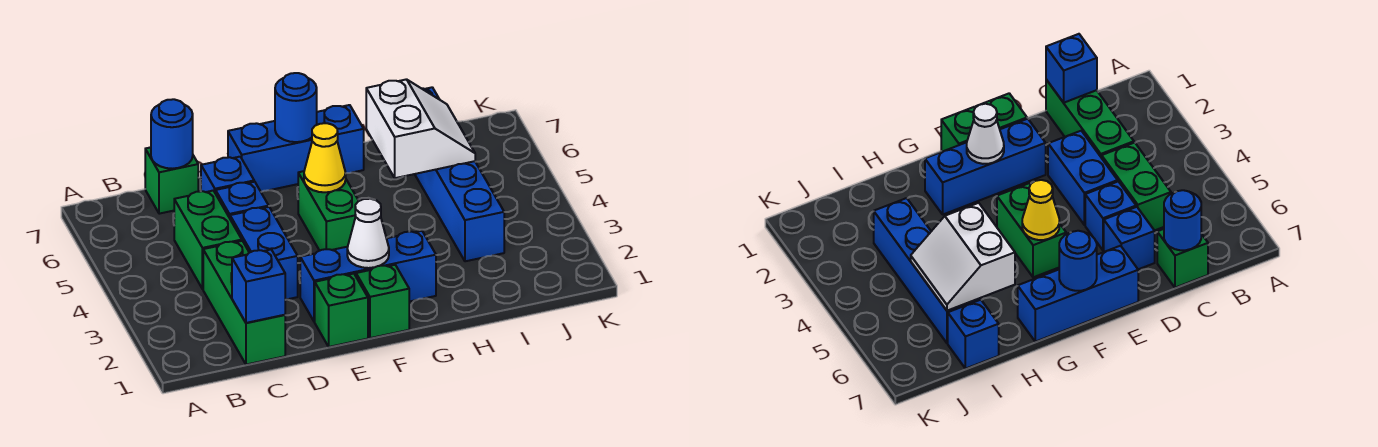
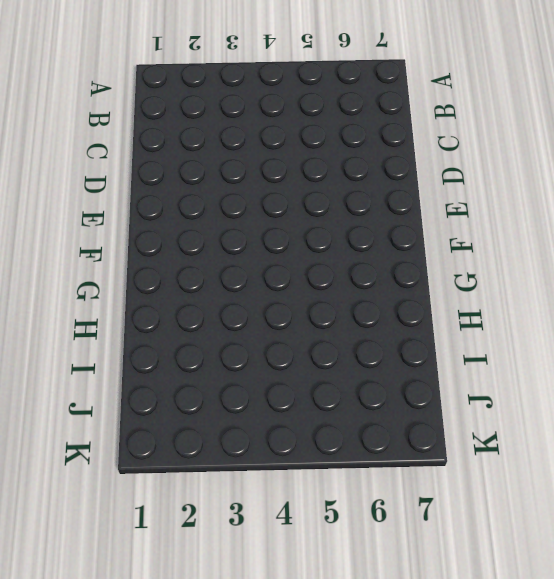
none -> green 1x3 brick [203,241,285,365]
none -> green 1x2 brick [174,191,242,289]
none -> green 1x1 brick [145,147,198,214]

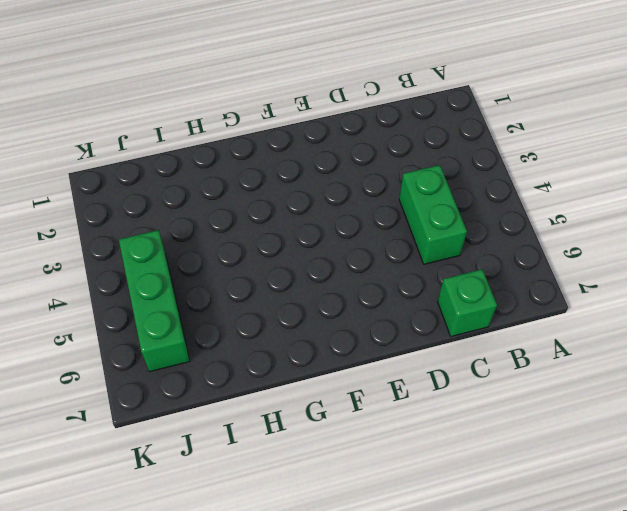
green 1x3 brick [119,230,190,372] -> green 1x3 brick moved to [203,241,285,365]
none -> blue 1x2 brick [230,207,298,300]
none -> blue 1x1 brick [216,182,269,218]
none -> blue 1x1 brick [201,157,254,194]

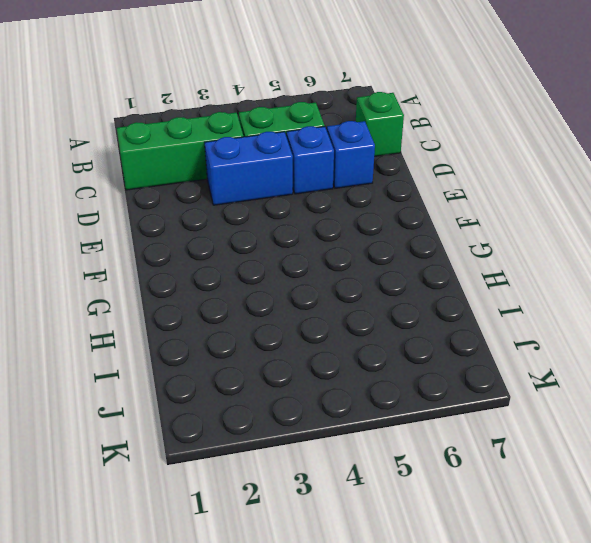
none -> green 1x1 brick [315,274,368,347]
none -> blue 1x3 brick [300,231,436,322]
none -> blue 1x3 brick [228,105,364,192]

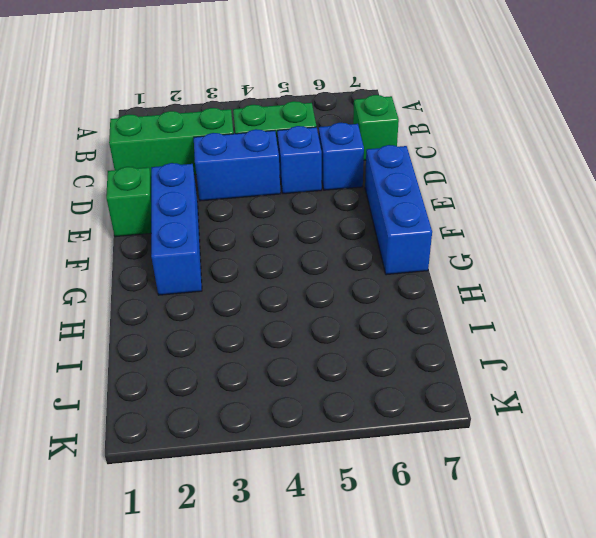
none -> green 1x1 brick [356,265,409,338]
none -> green 1x2 brick [298,171,359,251]
none -> blue 1x4 brick [415,161,504,261]

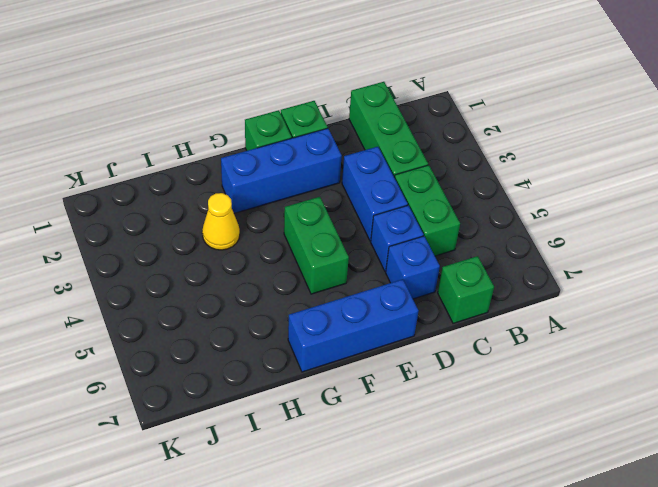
yellow 1x1 cone [202,193,240,250] -> yellow 1x1 cone moved to [304,123,346,192]
none -> blue 1x4 brick [415,161,504,261]
none -> blue 1x1 brick [948,300,999,369]
none -> blue 1x1 brick [232,250,285,323]

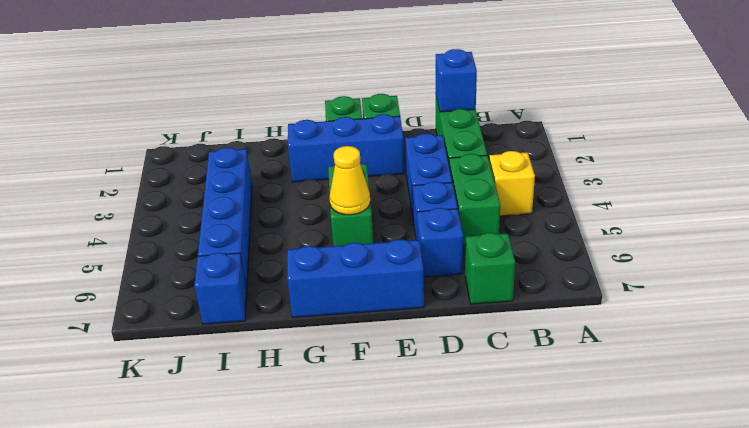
yellow 1x1 brick [489,151,535,216] -> none
none -> blue 1x1 round brick [151,99,193,169]
none -> white 1x1 cone [347,199,389,268]
none -> blue 1x1 round brick [275,73,317,142]

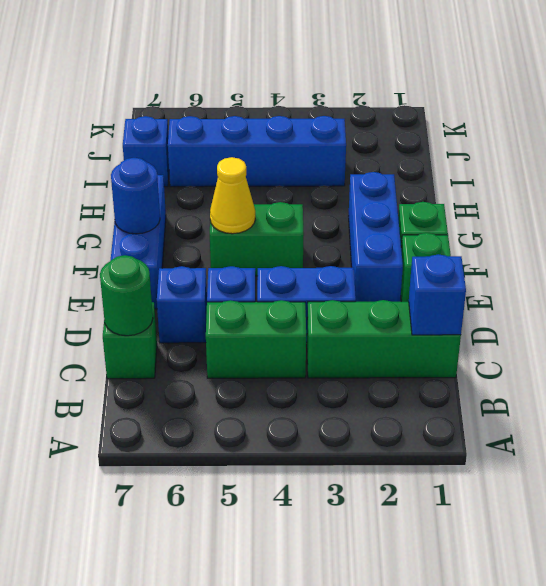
green 1x1 round brick [100,255,153,336] -> blue 1x1 round brick [151,99,193,169]
none -> white 1x1 cone [347,199,389,268]
none -> white 2x2 slope [366,79,475,178]

